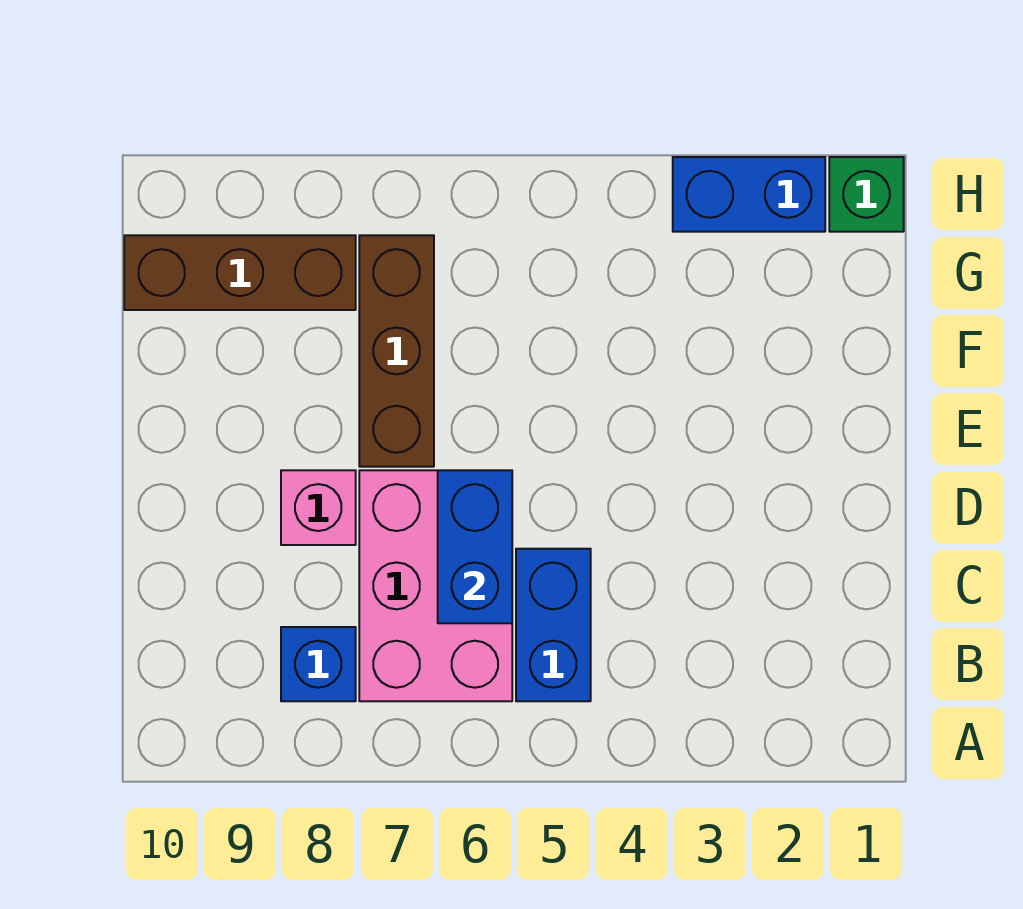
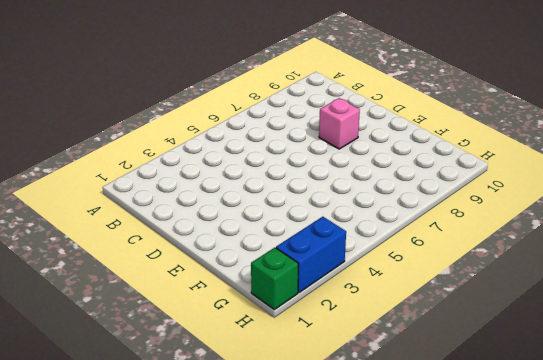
none -> blue 1x2 brick [516,549,591,701]
none -> pink 2x3 brick [359,470,512,701]

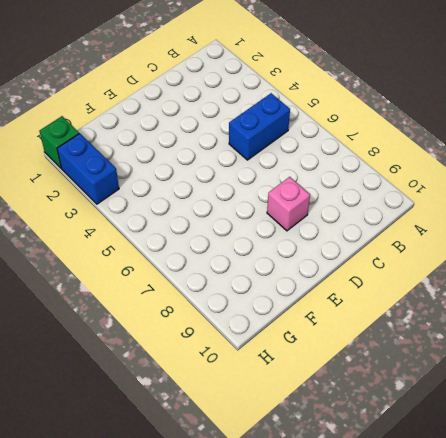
none -> pink 2x3 brick [359,470,512,701]
none -> blue 1x1 brick [281,627,356,701]

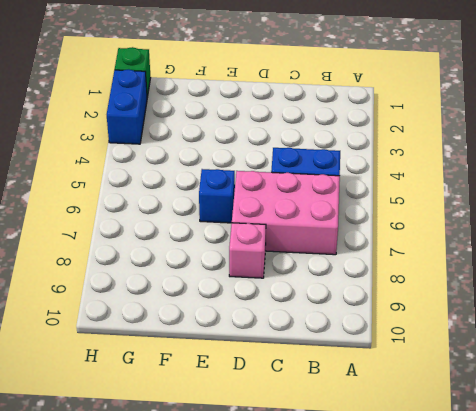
blue 1x1 brick [199,169,235,223] -> blue 1x1 brick moved to [281,627,356,701]
none -> brown 1x3 brick [359,235,434,467]
none -> brown 1x3 brick [124,235,356,310]

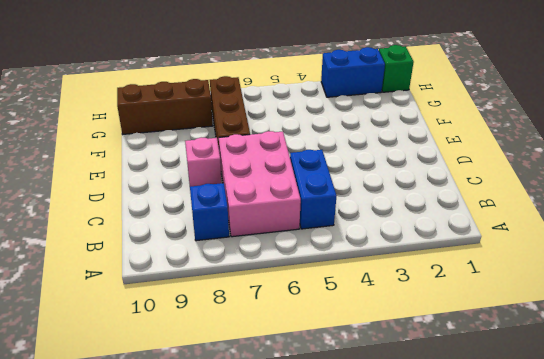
none -> blue 1x2 brick [438,470,512,623]

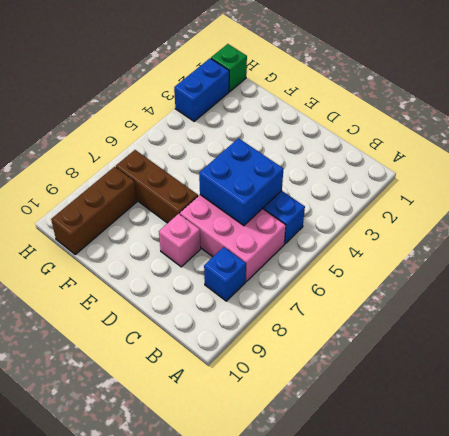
blue 2x2 brick [199,138,283,226] -> blue 1x2 brick [438,470,512,623]

